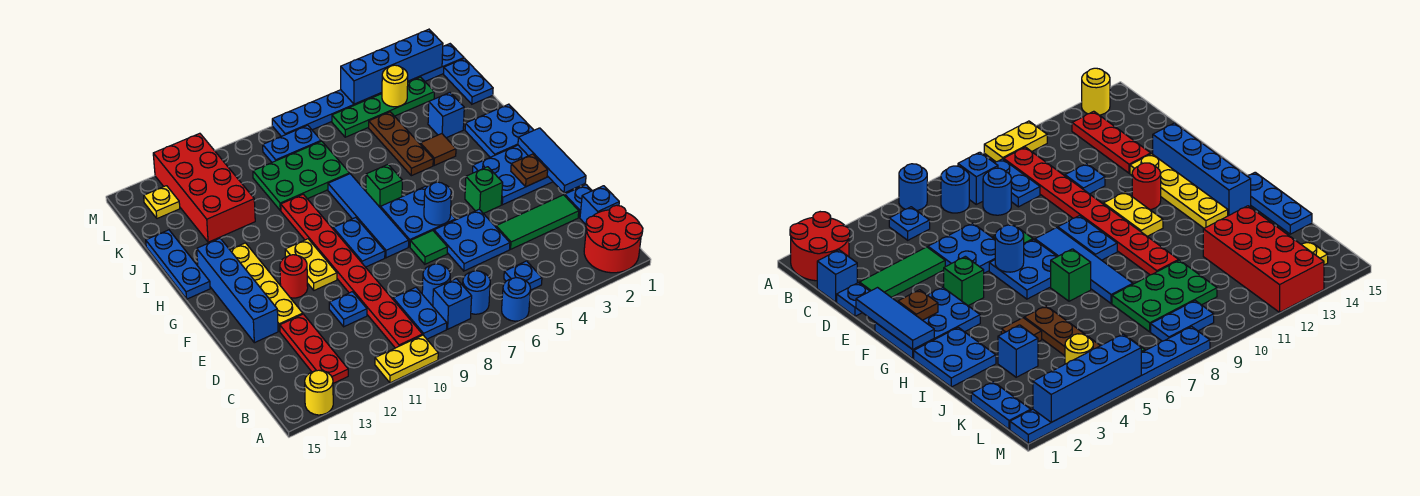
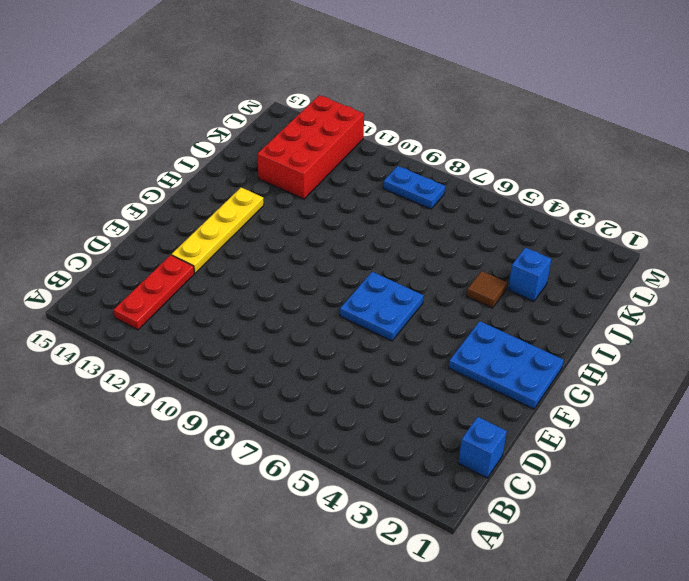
none -> red 2x2 round brick [584,205,643,273]
none -> blue 1x1 round brick [502,278,531,321]
none -> yellow 1x2 plate [375,335,438,383]
none -> yellow 1x1 round brick [305,370,333,415]

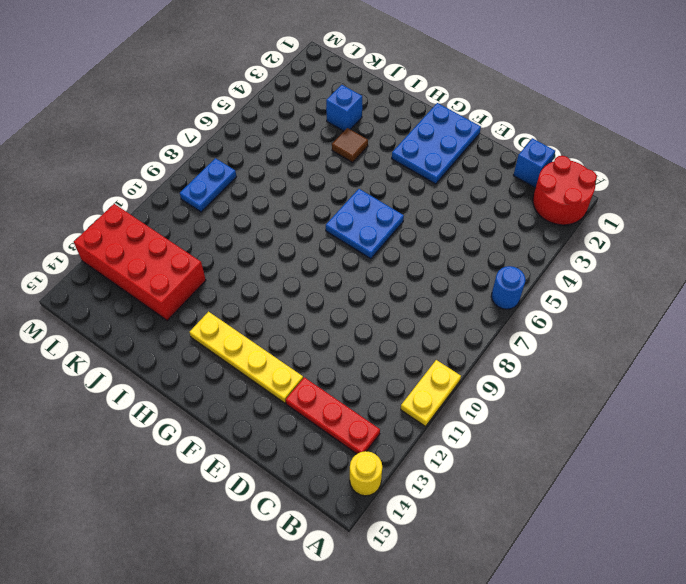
none -> blue 1x1 plate [504,261,542,290]
none -> blue 1x1 round brick [463,271,490,314]
none -> blue 1x1 brick [433,279,472,329]
none -> blue 1x2 plate [393,287,447,339]

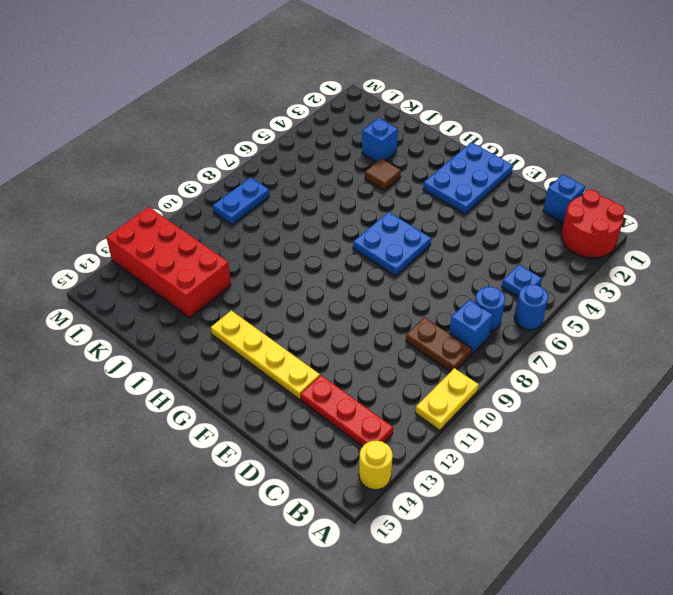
brown 1x2 plate [406,317,472,372] -> blue 1x2 plate [393,287,447,339]
none -> red 1x8 plate [281,194,422,348]
none -> blue 1x1 round brick [422,264,450,306]
none -> blue 1x1 plate [565,185,592,217]
none -> green 1x3 tile [496,195,579,249]

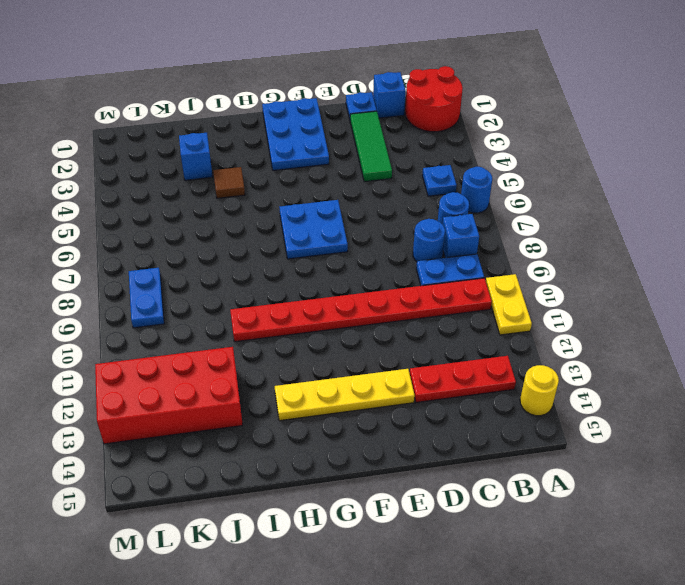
none -> blue 2x2 plate [434,209,510,271]
none -> blue 1x1 plate [329,292,367,327]
none -> green 1x1 tile [410,231,447,264]
none -> blue 1x4 brick [197,238,278,343]

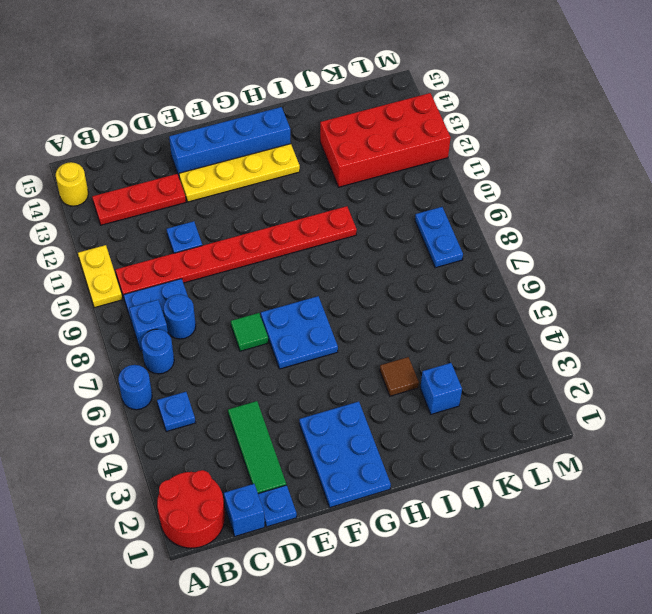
none -> blue 2x2 plate [434,209,510,271]
none -> green 1x1 brick [465,167,503,214]
none -> blue 1x4 tile [328,174,409,258]
none -> blue 1x2 plate [333,218,385,267]

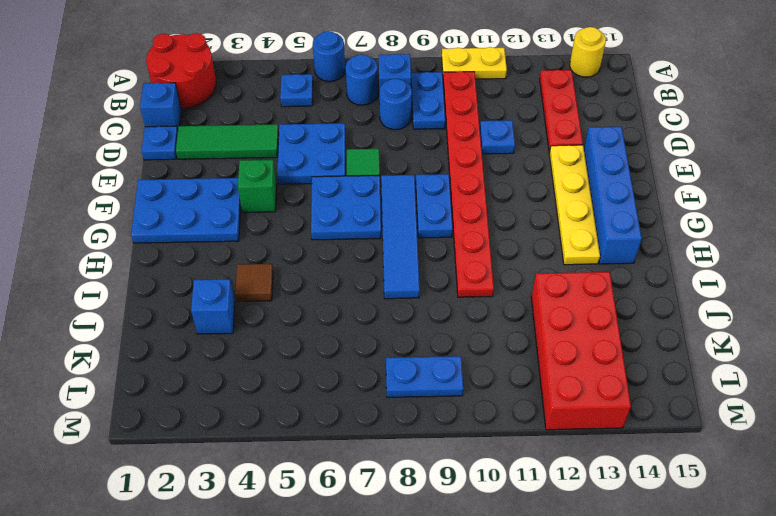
none -> yellow 1x2 plate [285,239,337,290]
none -> red 1x1 round brick [280,255,308,298]
none -> blue 2x2 plate [465,104,534,157]
none -> green 1x1 brick [366,165,402,208]

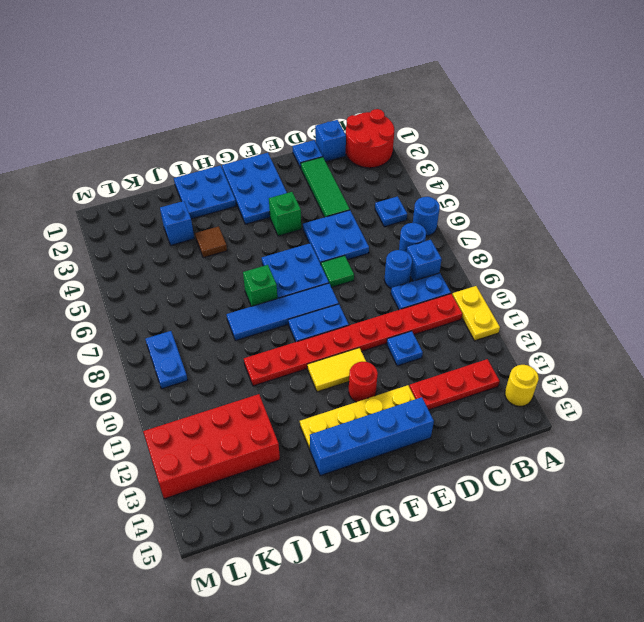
yellow 1x2 tile [307,348,366,392] -> yellow 1x2 plate [285,239,337,290]
none -> blue 1x3 plate [146,230,210,299]
none -> brown 1x3 plate [369,112,433,176]
none -> green 2x3 plate [253,141,350,210]
none -> blue 1x2 plate [444,58,493,104]

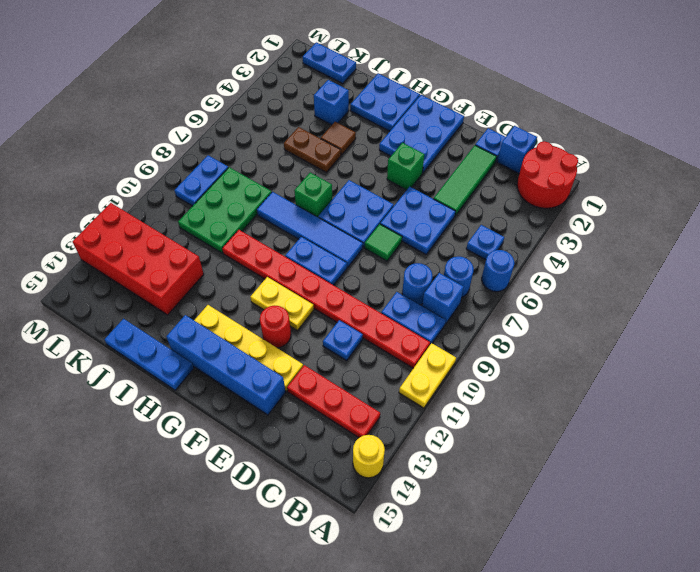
brown 1x2 plate [284,127,341,172] -> brown 1x3 plate [369,112,433,176]
none -> green 1x4 plate [332,77,434,137]
none -> yellow 1x1 plate [144,186,180,219]
none -> blue 1x8 plate [272,44,464,136]
none -> blue 1x3 tile [518,128,586,193]

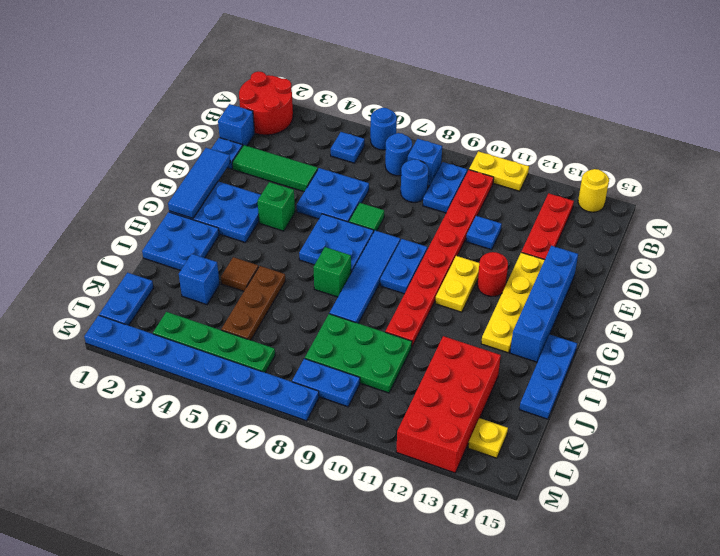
none -> brown 1x1 plate [511,154,548,187]
none -> blue 1x1 round brick [424,182,451,225]
none -> yellow 1x1 round brick [382,65,408,107]
none -> blue 1x4 brick [341,29,443,104]

